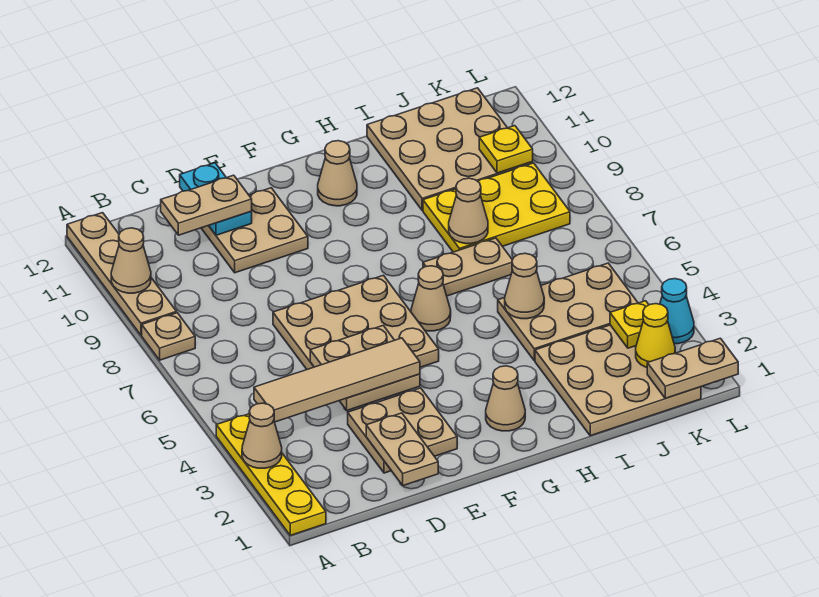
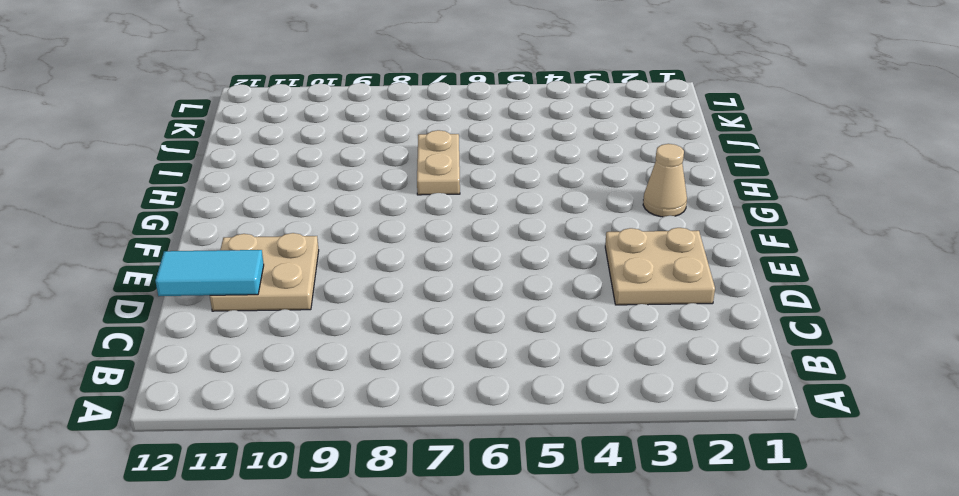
cyan 1x2 tile [155,250,264,296] -> cyan 1x2 plate [180,163,252,235]
none -> yellow 1x4 plate [216,414,326,535]
none -> tan 1x1 plate [142,313,195,360]
none -> tan 1x4 plate [67,213,177,335]

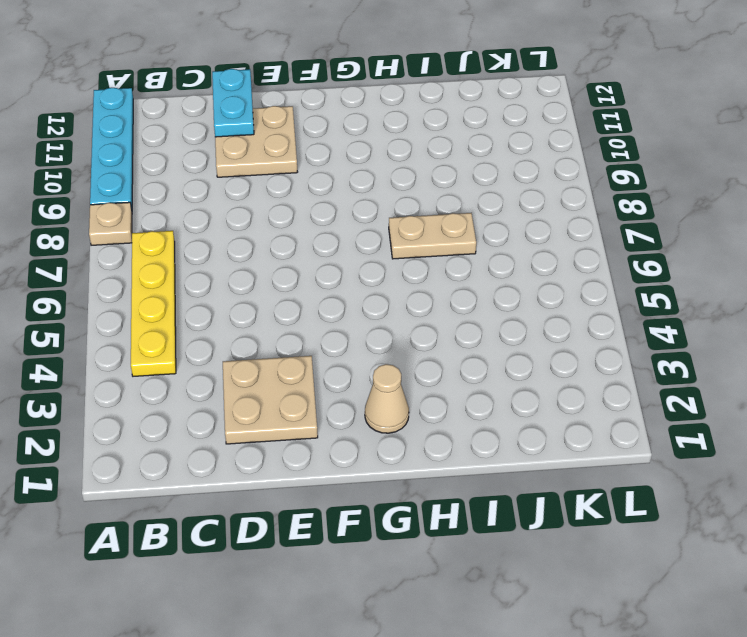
cyan 1x4 plate [90,88,133,209] -> tan 1x4 plate [67,213,177,335]
yellow 1x4 plate [131,231,176,376] -> yellow 1x4 plate moved to [216,414,326,535]
none -> tan 3x3 plate [273,275,439,369]
none -> tan 1x1 cone [411,266,451,331]
none -> tan 1x1 cone [318,141,357,206]

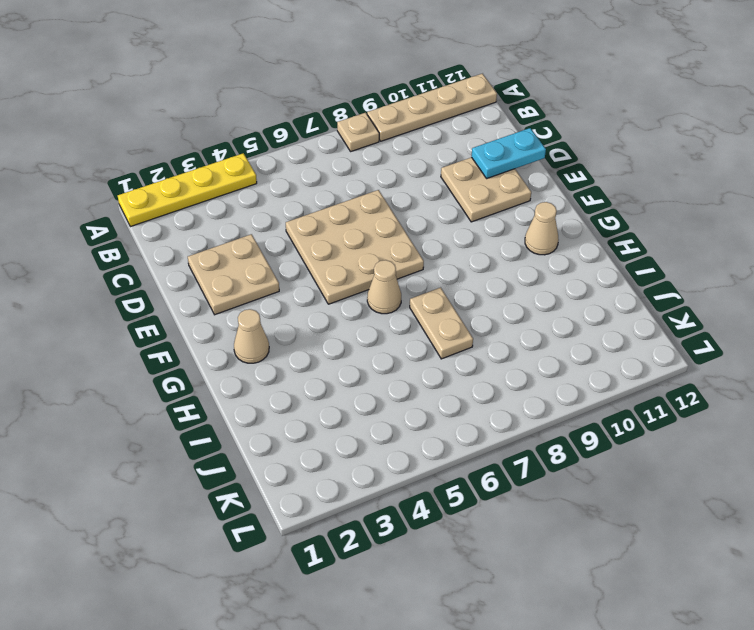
none -> tan 3x3 plate [535,325,701,436]
none -> tan 2x3 plate [498,263,638,361]
none -> yellow 2x3 plate [423,163,570,252]

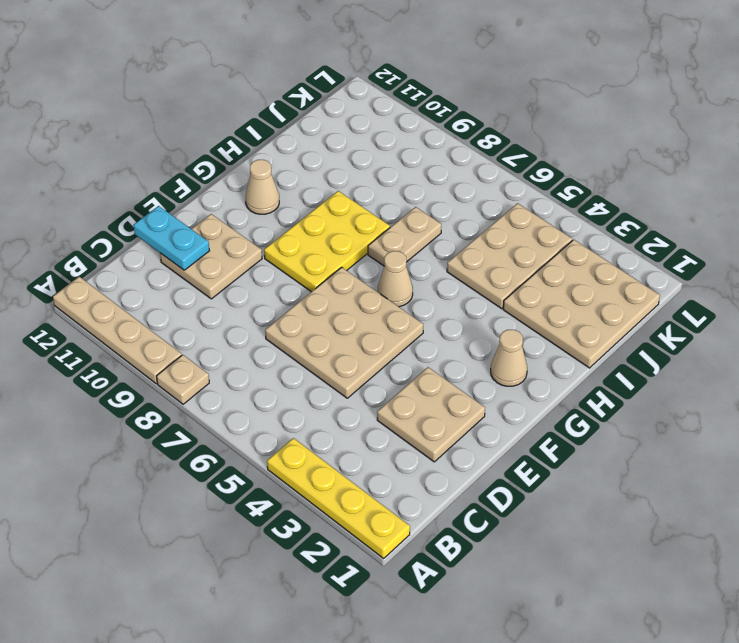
yellow 2x3 plate [264,191,390,292] -> yellow 2x3 plate moved to [423,163,570,252]
none -> tan 3x3 plate [367,88,533,211]
none -> cyan 1x1 cone [660,279,694,344]
none -> tan 1x1 cone [242,403,282,468]

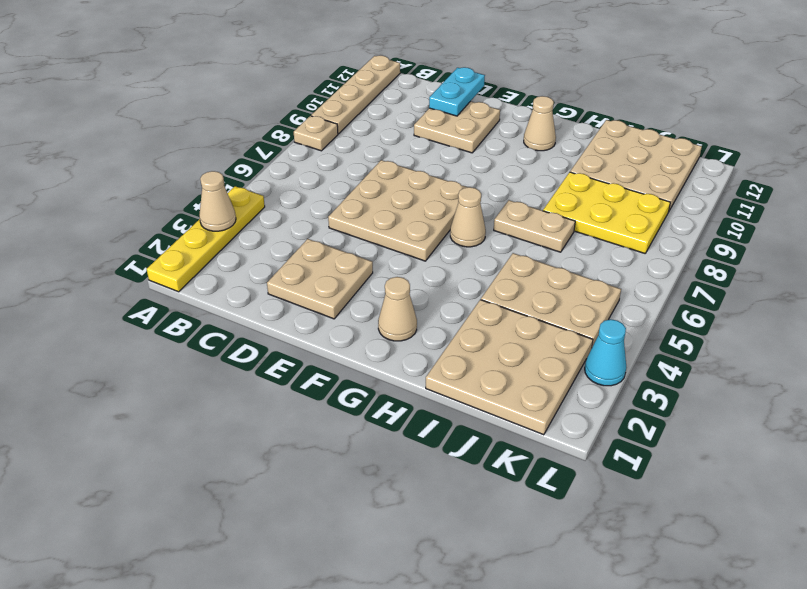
none -> tan 1x1 cone [111,228,151,293]
none -> tan 1x2 plate [366,413,438,486]
none -> tan 2x2 plate [310,326,420,410]

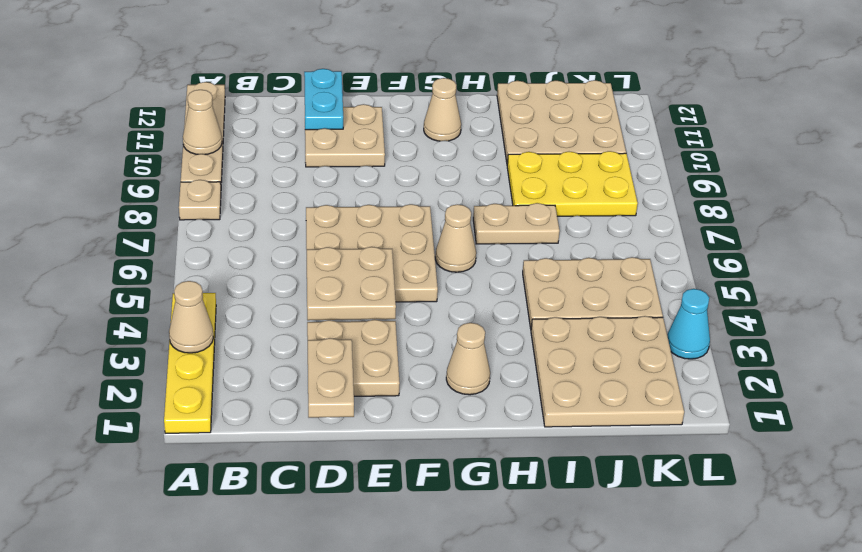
none -> tan 1x1 cone [505,253,544,319]
none -> tan 1x1 cone [449,178,488,244]
none -> tan 1x2 plate [647,338,738,398]

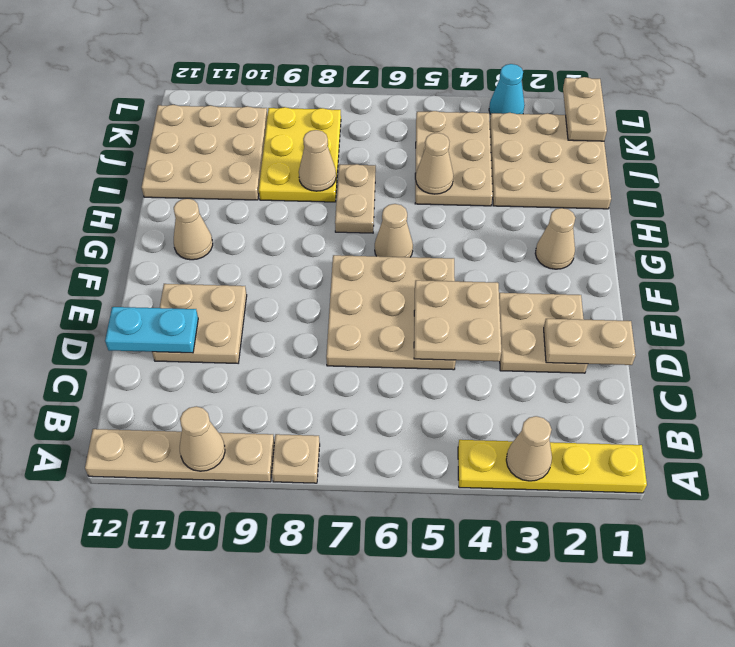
none -> yellow 1x1 cone [636,304,675,367]
none -> yellow 1x1 plate [610,301,649,348]
none -> yellow 1x1 plate [479,126,533,173]

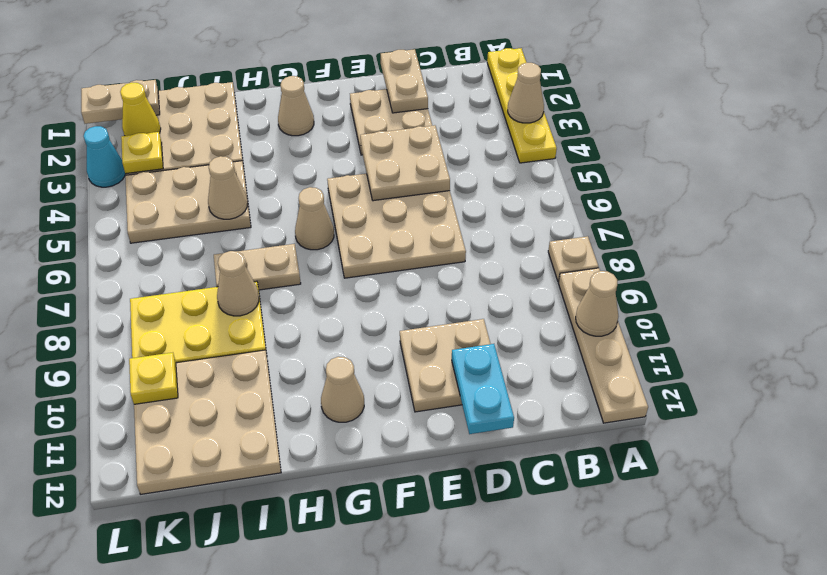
none -> tan 1x4 tile [254,338,420,422]
none -> tan 1x2 plate [161,175,252,235]

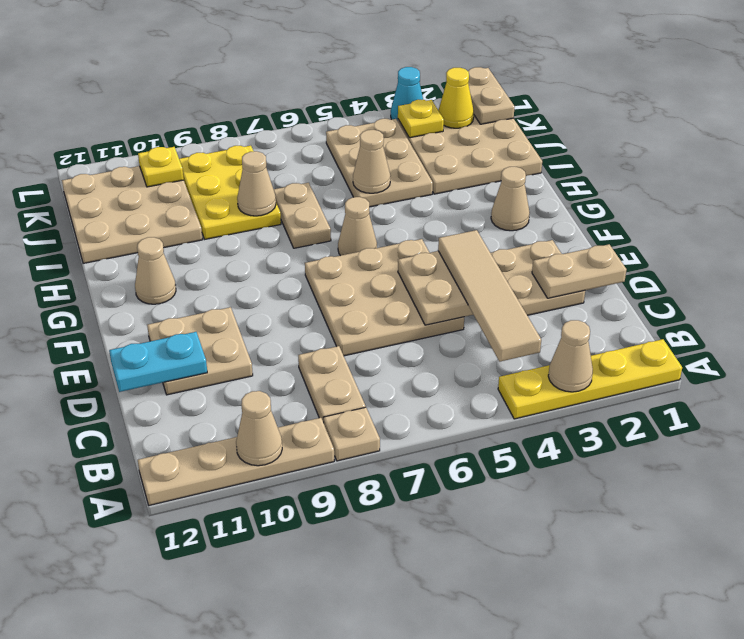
tan 1x2 plate [298,346,366,423] -> tan 1x2 plate moved to [161,175,252,235]

